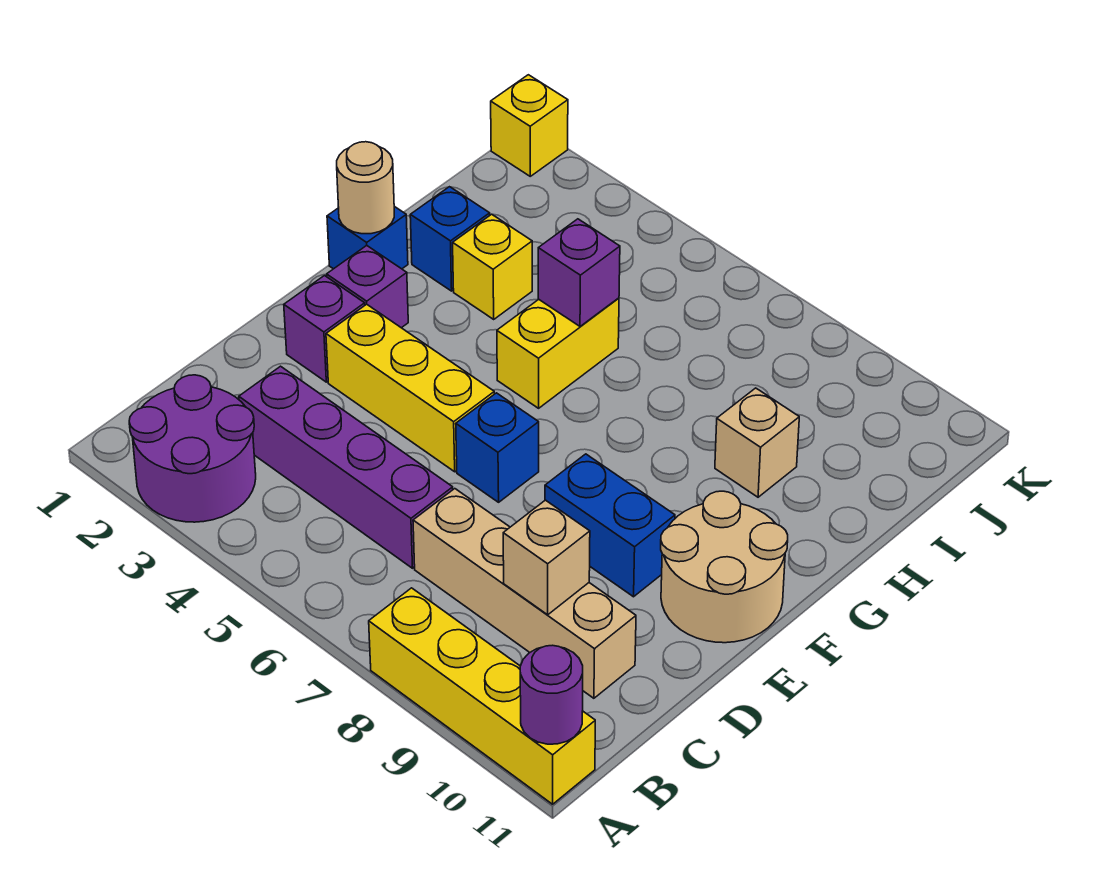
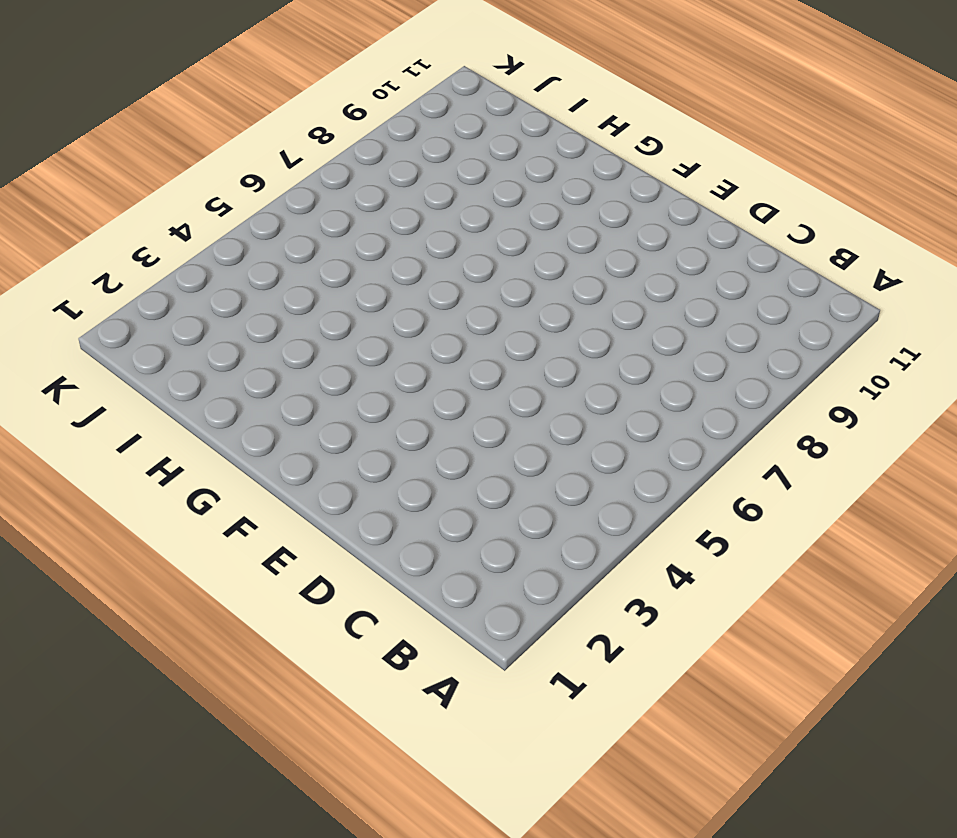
none -> purple 2x2 round brick [129,375,256,522]
none -> yellow 1x4 brick [369,588,595,804]
none -> purple 1x4 brick [239,366,453,568]

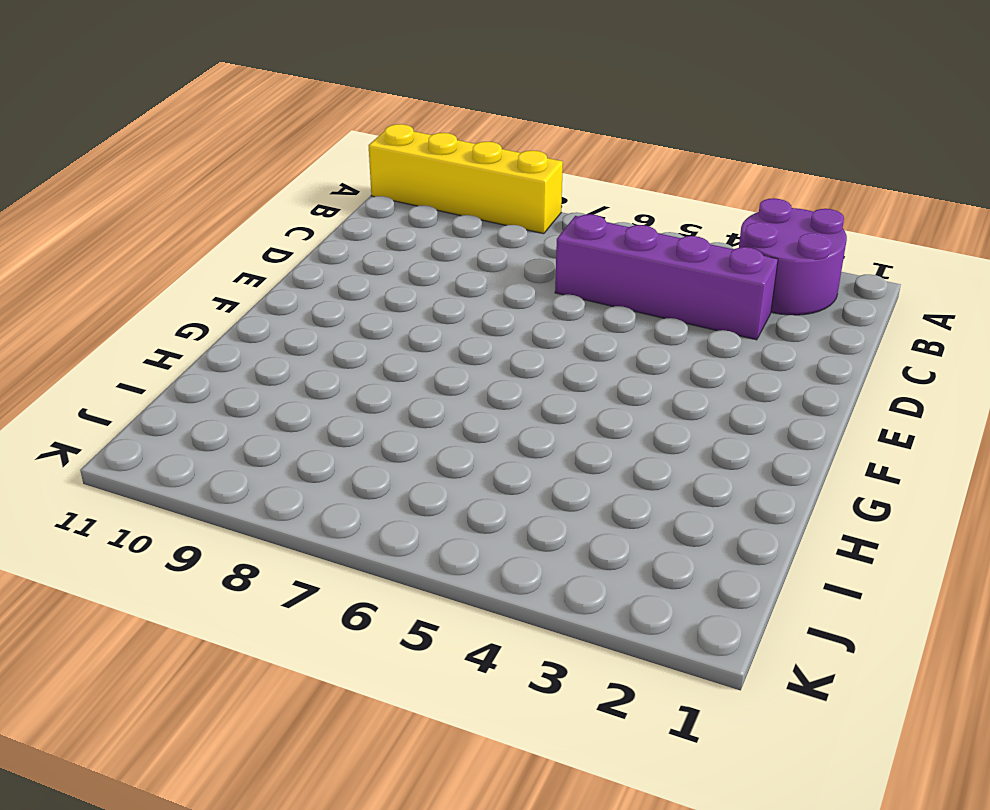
none -> tan 1x4 brick [413,489,636,698]
none -> purple 1x1 brick [284,276,365,382]
none -> yellow 1x3 brick [326,304,494,472]

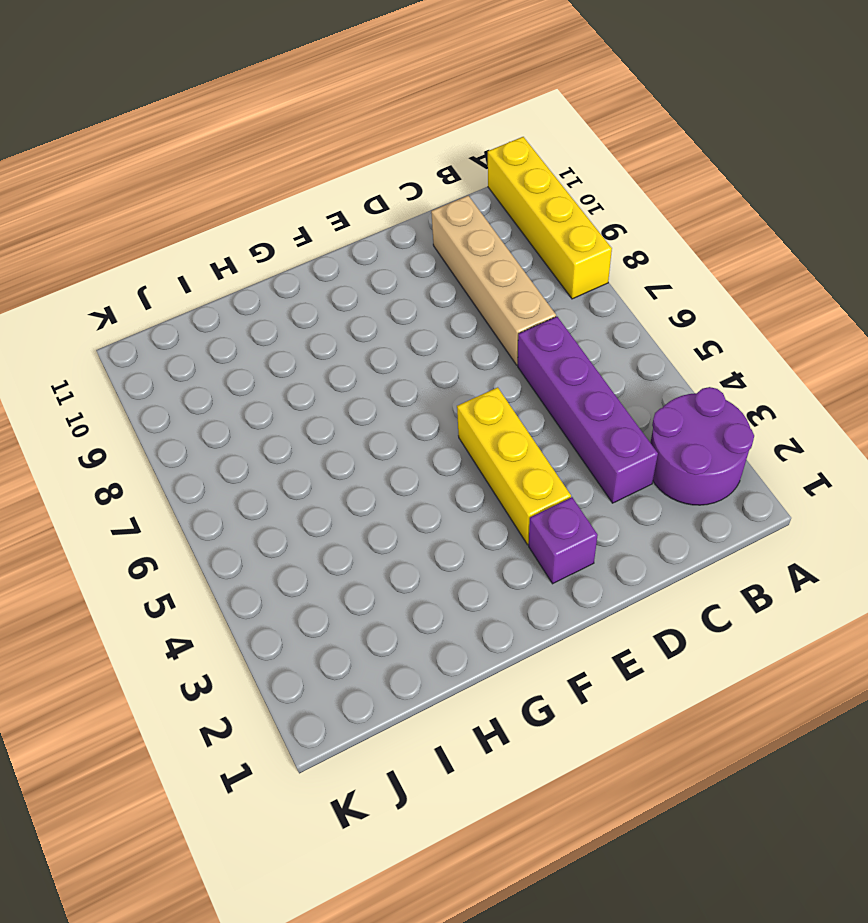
none -> blue 1x1 brick [456,393,539,502]
none -> blue 1x2 brick [545,454,675,597]
none -> tan 2x2 round brick [661,491,788,643]

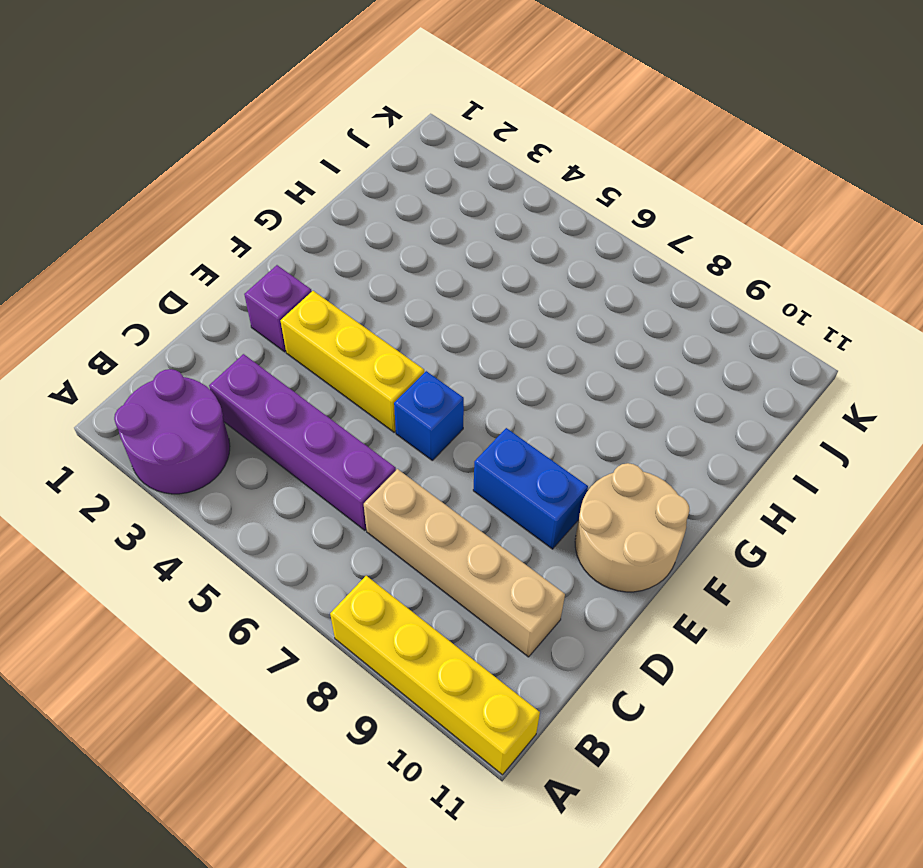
none -> purple 1x1 brick [327,246,408,328]
none -> blue 1x1 brick [327,206,408,269]
none -> yellow 1x2 brick [497,298,619,408]

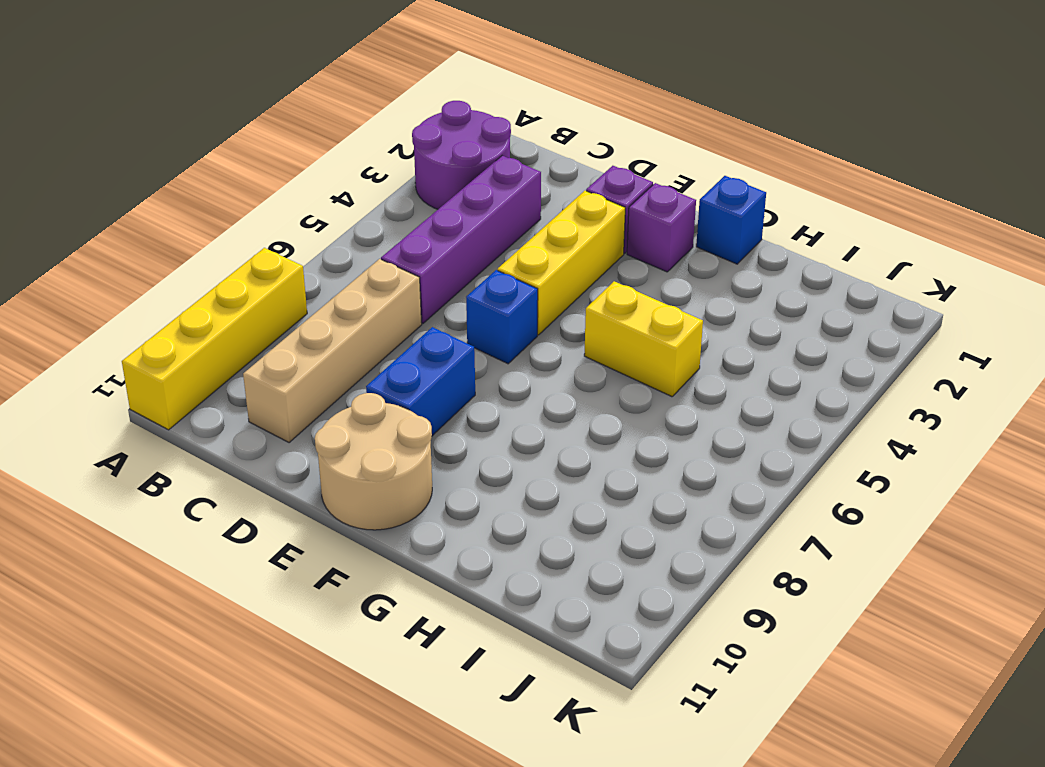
none -> blue 1x1 brick [410,187,490,291]
none -> yellow 1x1 brick [453,214,532,319]
none -> tan 1x1 brick [715,388,799,497]

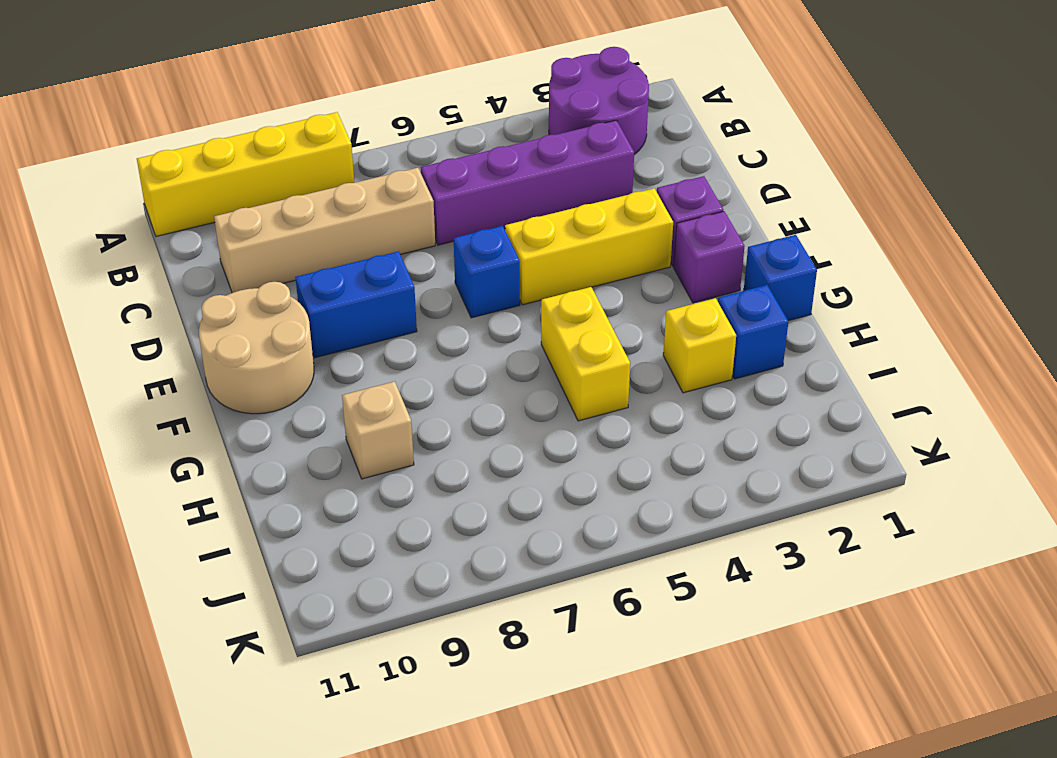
none -> yellow 1x1 brick [491,75,568,176]
none -> purple 1x1 round brick [520,645,583,744]
none -> tan 1x1 brick [503,500,590,615]

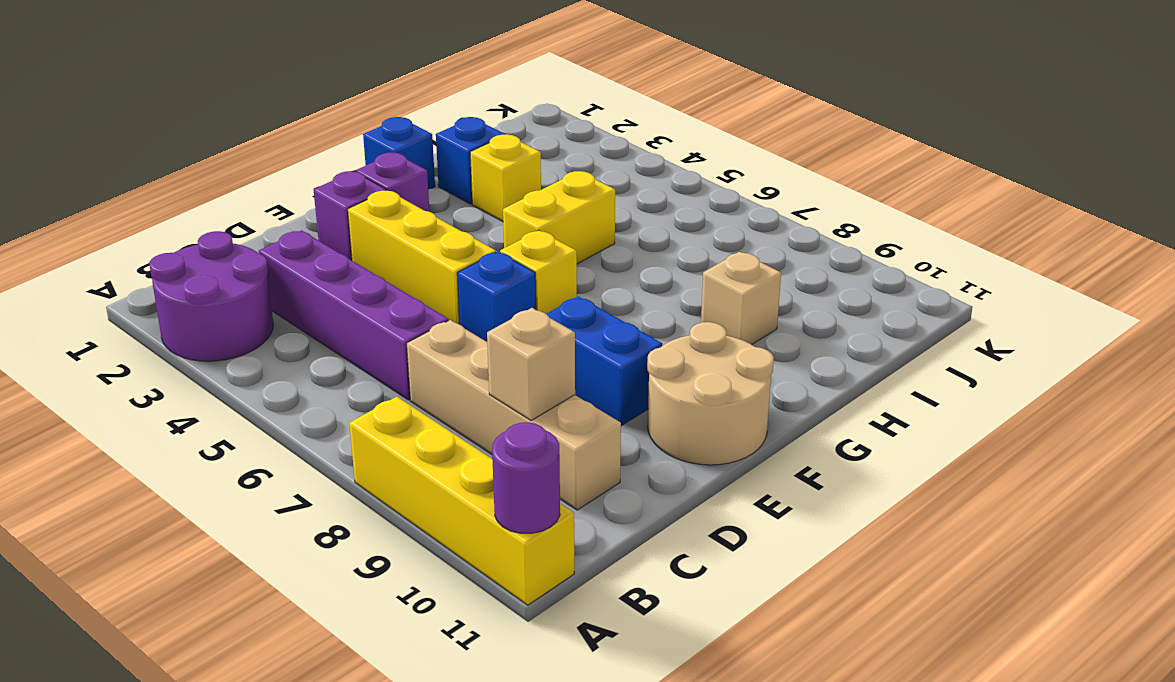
yellow 1x1 brick [500,231,577,314] -> yellow 1x1 brick moved to [491,75,568,176]
none -> tan 1x1 round brick [337,142,394,234]
none -> purple 1x1 brick [538,219,620,326]

